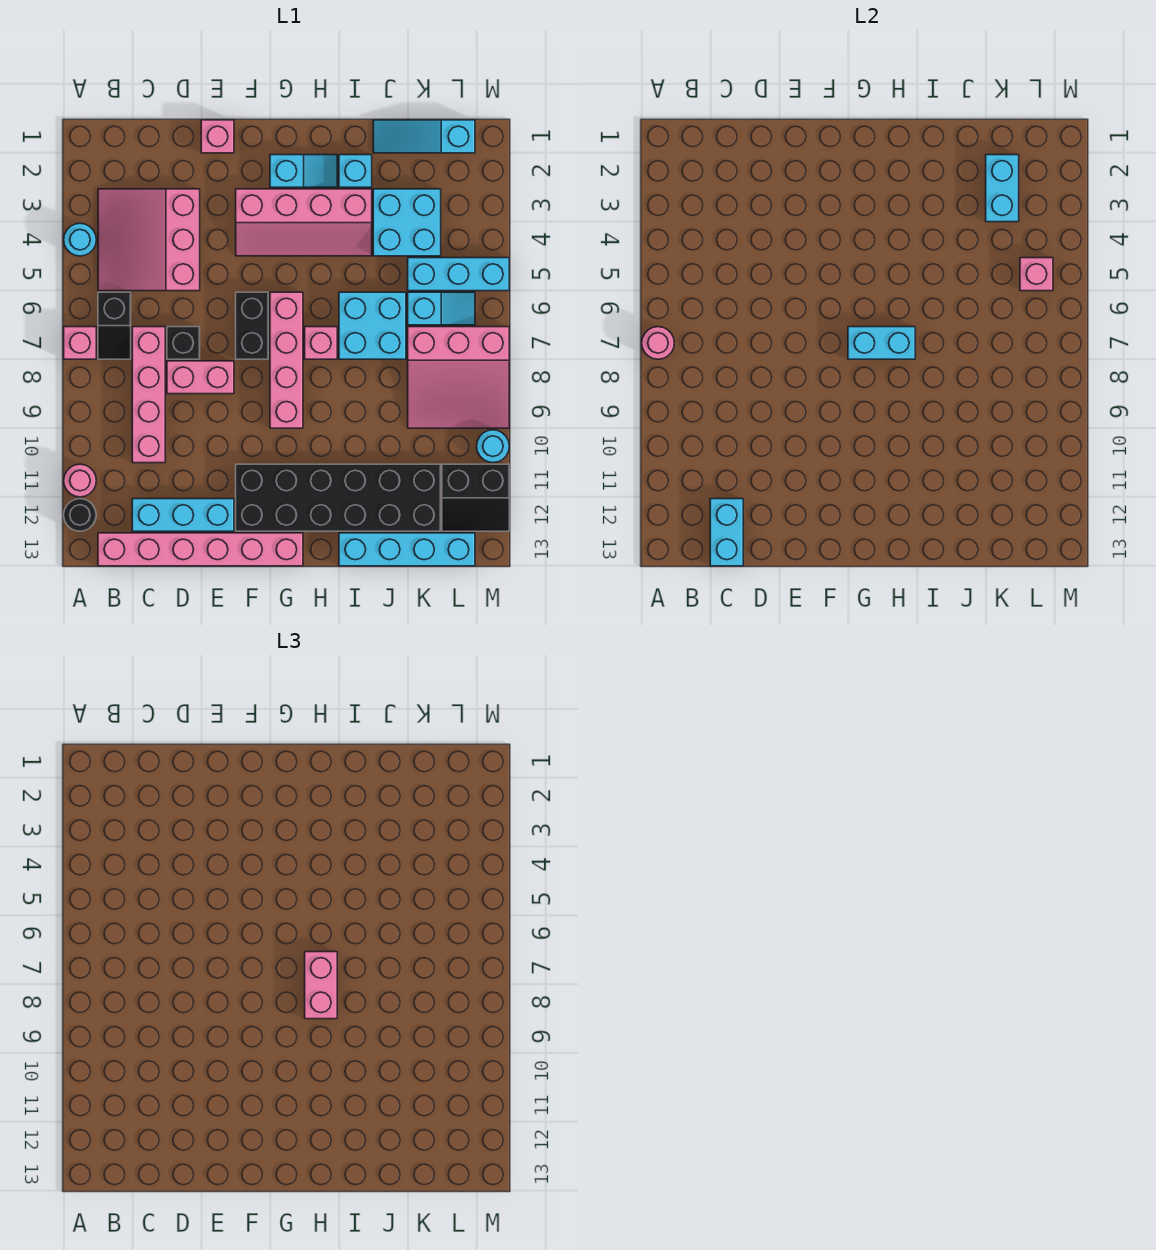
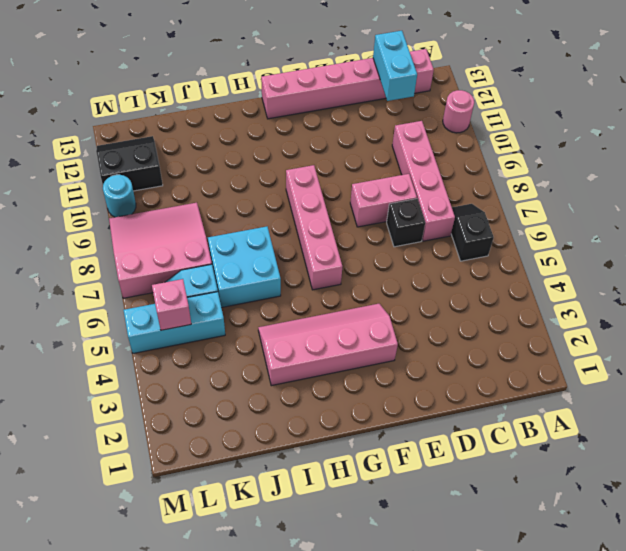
none -> cyan 1x1 round brick [64,223,96,256]
none -> pink 1x1 brick [64,327,96,359]
none -> black 1x1 round brick [64,499,96,531]
none -> pink 3x3 slope [98,189,200,291]

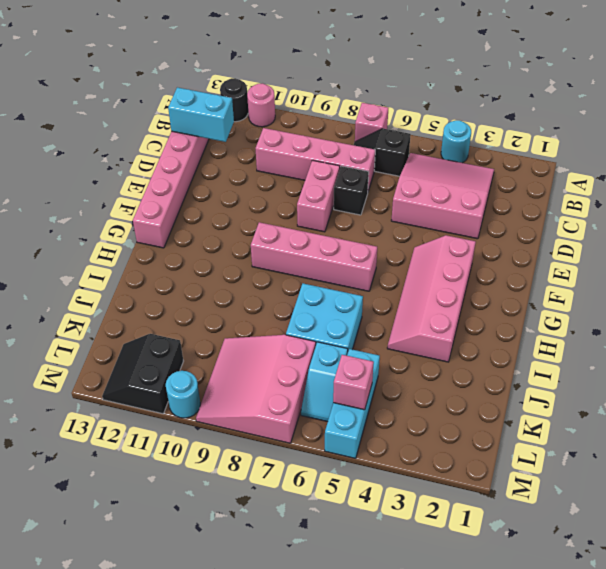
none -> cyan 1x3 brick [132,499,234,531]
none -> pink 1x1 brick [201,120,234,153]
none -> black 1x2 brick [236,292,268,359]
none -> black 2x6 brick [236,464,441,531]

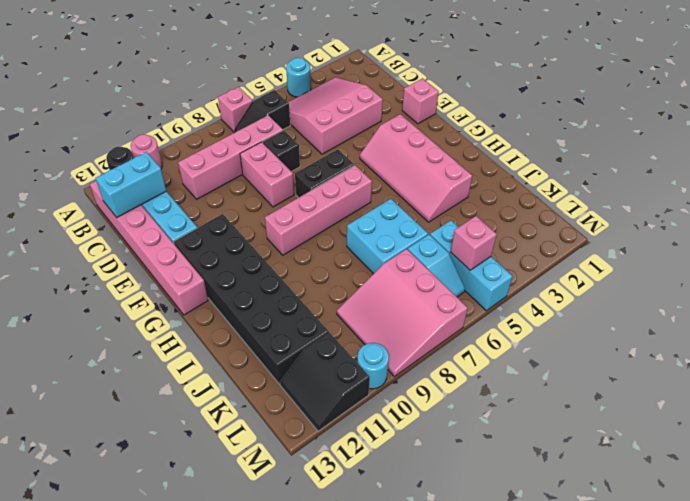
none -> cyan 1x2 slope [270,155,337,187]
none -> pink 1x1 brick [305,327,337,359]
none -> cyan 1x1 brick [339,155,372,187]
none -> cyan 1x4 brick [339,533,475,566]

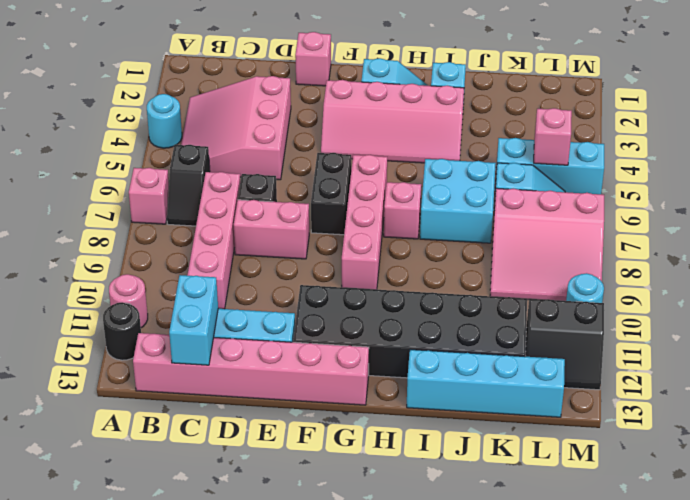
none -> cyan 1x3 slope [373,120,475,153]
none -> cyan 2x2 brick [373,189,441,256]
none -> pink 1x1 round brick [642,327,674,359]
none -> cyan 1x2 brick [848,327,915,359]

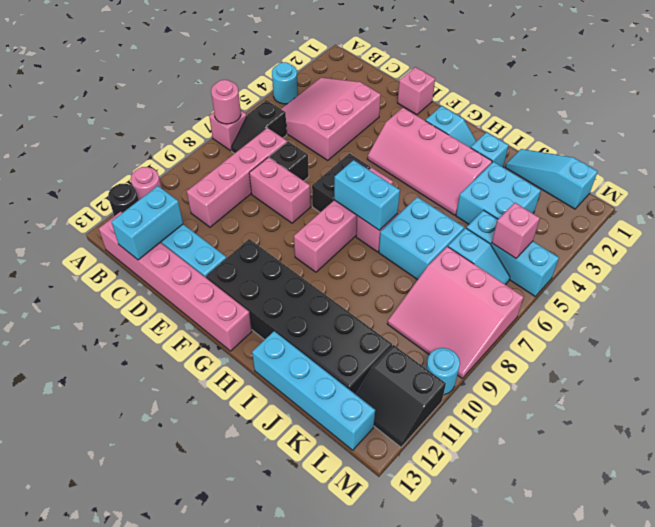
none -> cyan 1x2 brick [986,155,1019,222]
none -> pink 1x2 brick [305,952,337,1019]

